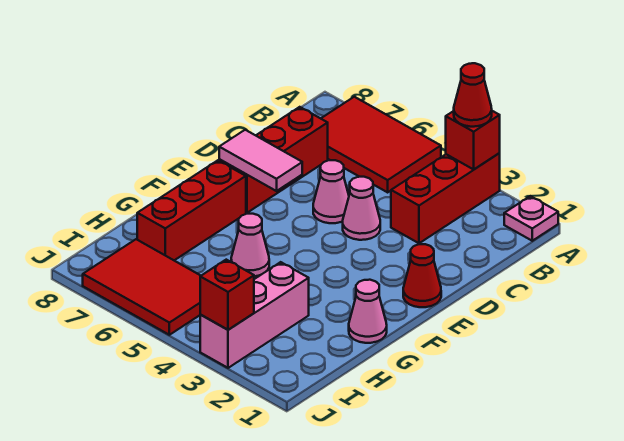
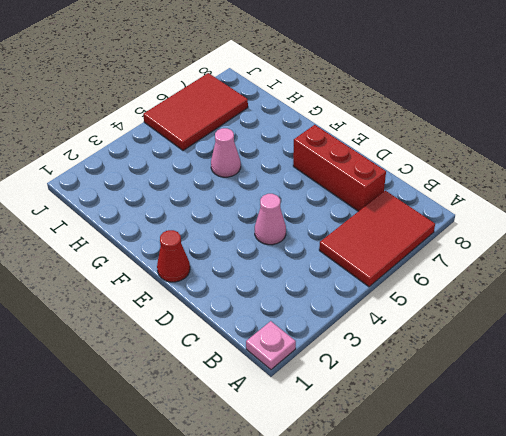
none -> red 1x3 brick [391,153,500,243]
none -> pink 1x1 cone [313,160,349,223]
none -> red 1x3 brick [137,160,246,260]

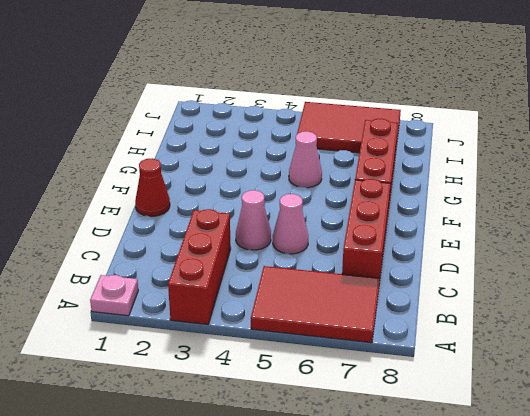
none -> pink 1x1 cone [349,280,387,343]
none -> pink 1x3 brick [200,262,309,368]
none -> red 1x1 brick [446,111,500,169]

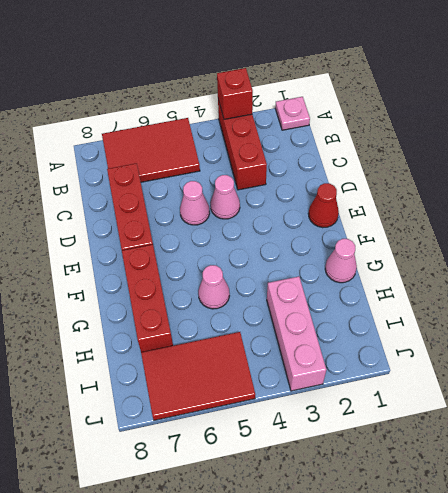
none -> pink 1x2 tile [219,130,302,191]
none -> red 1x1 brick [200,260,254,330]
none -> red 1x1 cone [454,63,492,127]

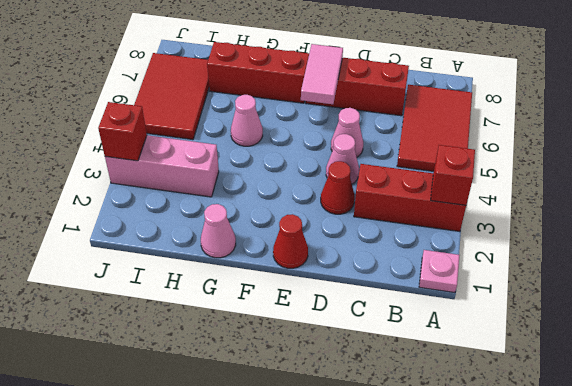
red 1x1 cone [321,161,355,214] -> red 1x1 cone moved to [454,63,492,127]

